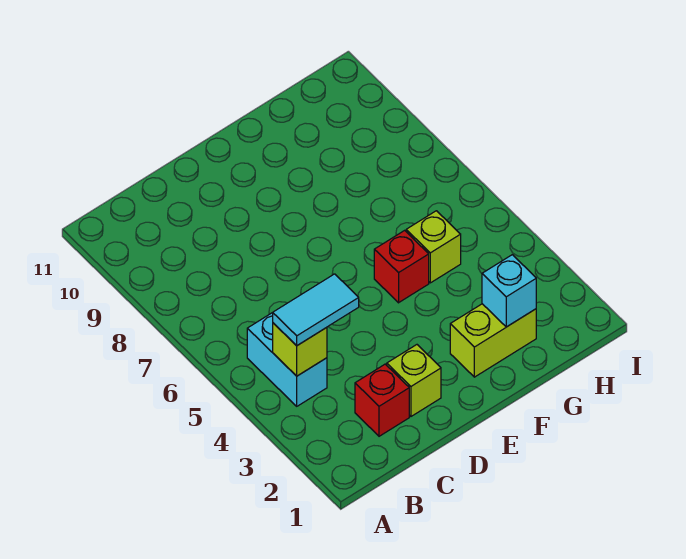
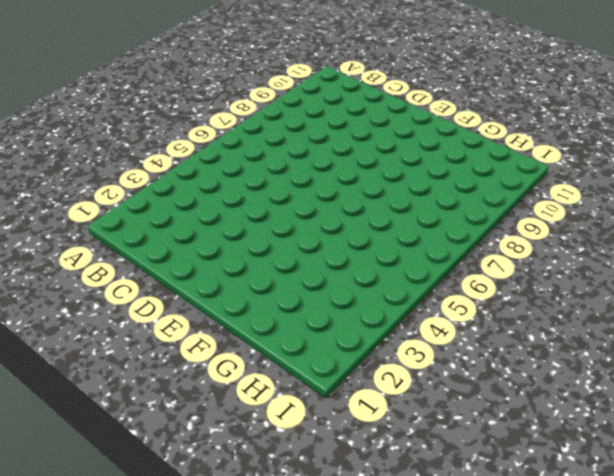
none -> cyan 1x2 brick [247,313,327,406]
none -> red 1x1 brick [355,364,409,436]

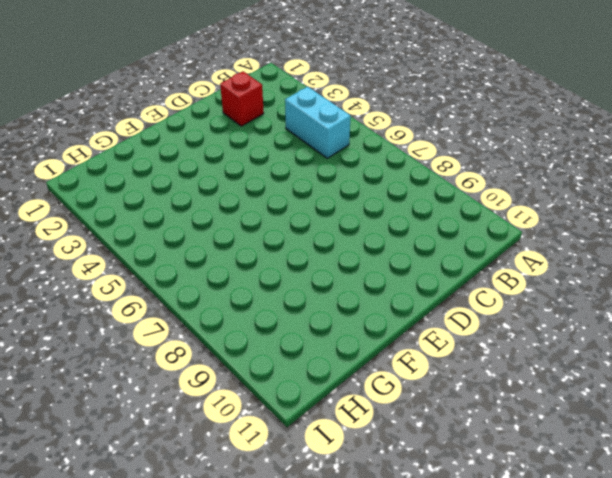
none -> lime 1x1 brick [387,345,441,416]
none -> lime 1x2 brick [450,304,536,377]

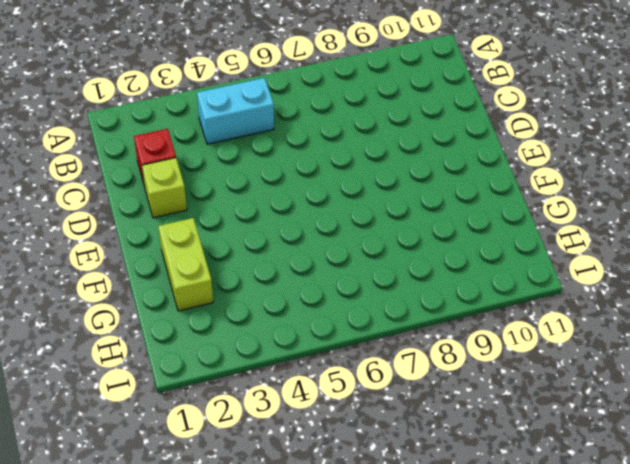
none -> red 1x1 brick [374,230,429,303]
none -> lime 1x1 brick [406,211,461,283]

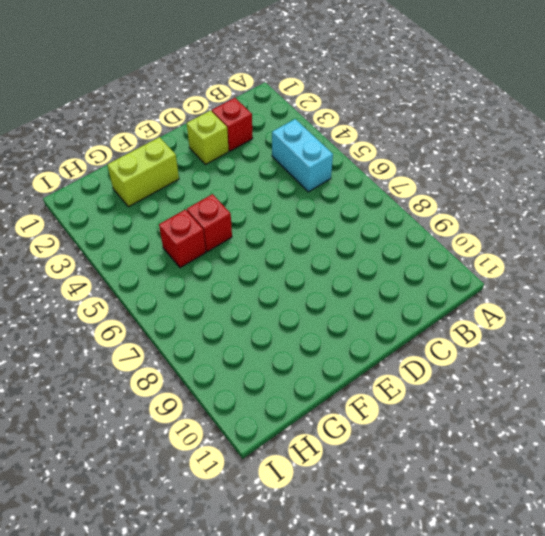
red 1x1 brick [159,209,206,268] -> lime 1x1 brick [406,211,461,283]
none -> lime 1x1 brick [273,323,327,376]
none -> cyan 1x1 brick [482,255,536,327]

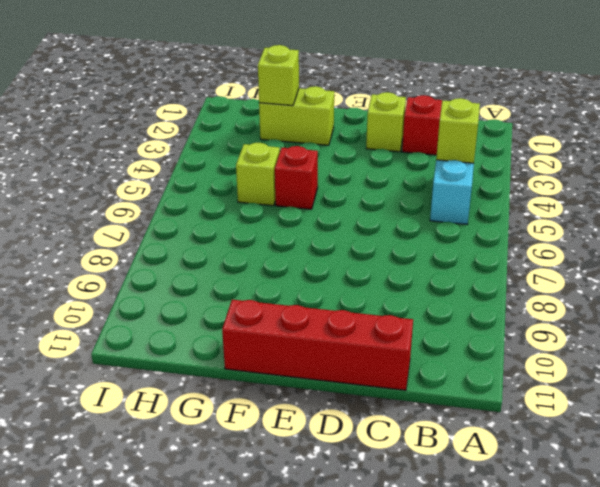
red 1x4 brick [222,300,413,390] -> none
lime 1x1 brick [258,45,299,106] -> cyan 1x1 brick [482,255,536,327]
none -> cyan 1x2 tile [273,274,359,346]

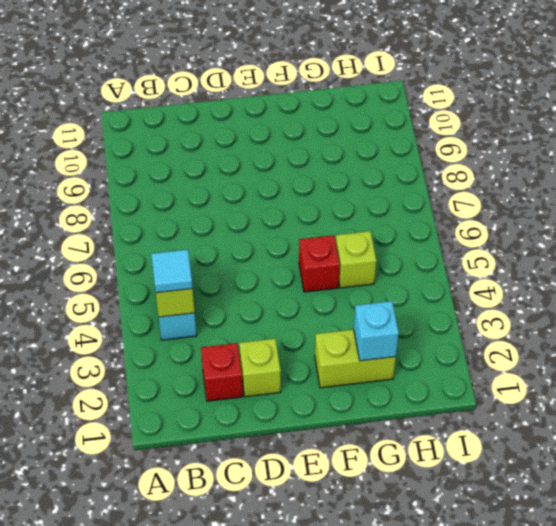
cyan 1x1 tile [151,250,193,293] -> cyan 1x2 tile [273,274,359,346]

